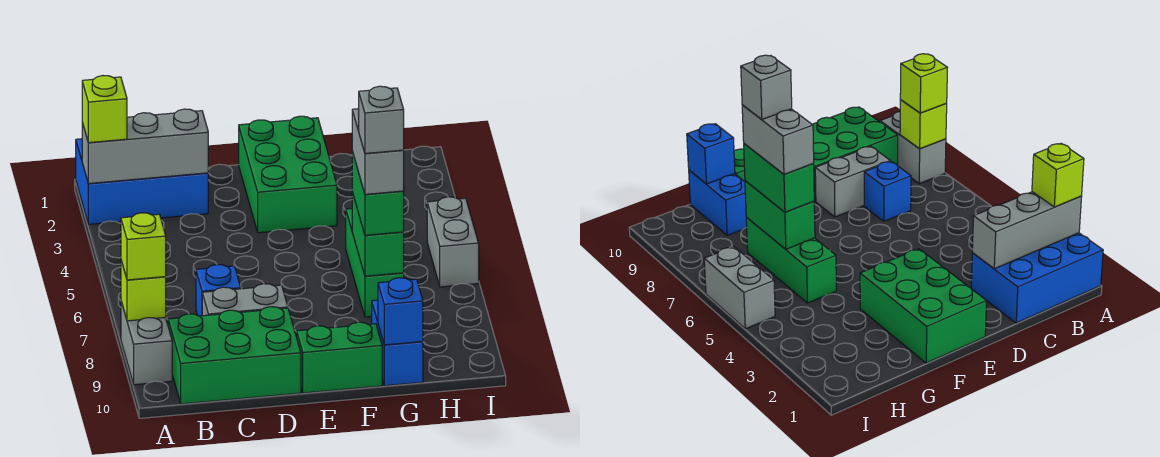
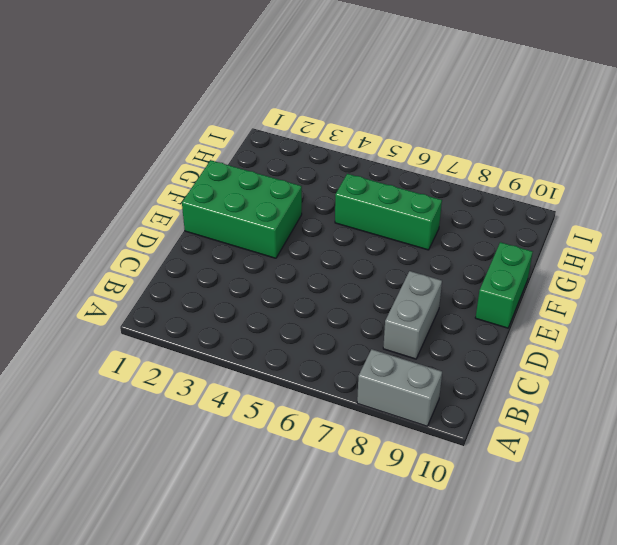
none -> blue 2x3 brick [76,139,208,224]
none -> green 2x3 brick [168,307,301,404]
none -> blue 1x1 brick [196,264,241,316]

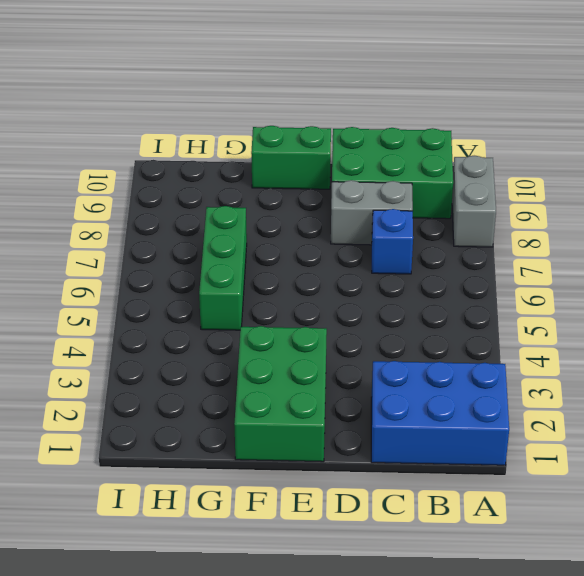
none -> blue 1x2 brick [372,300,423,386]
none -> grey 1x2 brick [427,197,479,287]
none -> grey 1x3 brick [82,109,208,184]

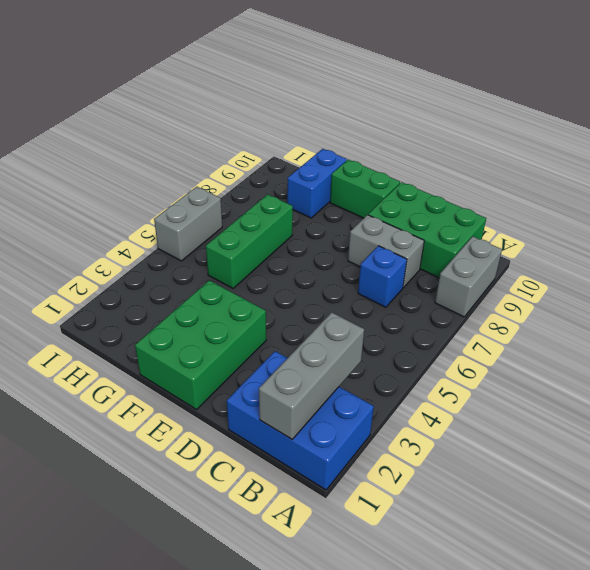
grey 1x3 brick [259,312,364,439] -> grey 1x3 brick turned to [82,109,208,184]
none -> lime 1x1 brick [121,261,166,321]
none -> green 1x2 brick [352,192,404,276]
none -> blue 1x1 brick [378,278,423,345]

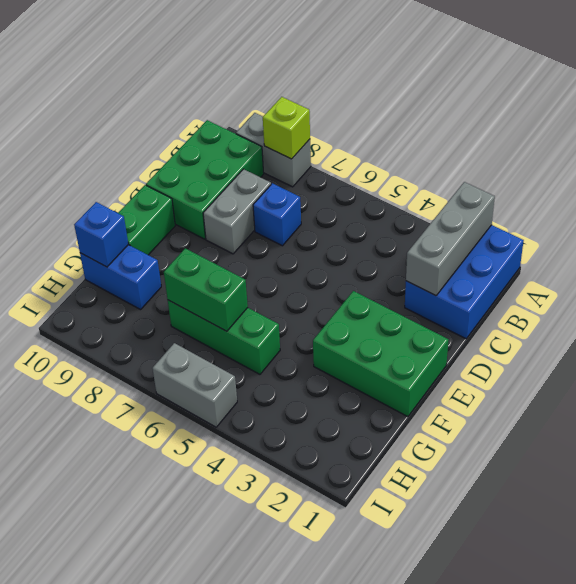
none -> lime 1x1 brick [82,76,127,143]
none -> lime 1x1 brick [121,213,166,280]
none -> green 1x2 brick [352,151,404,235]

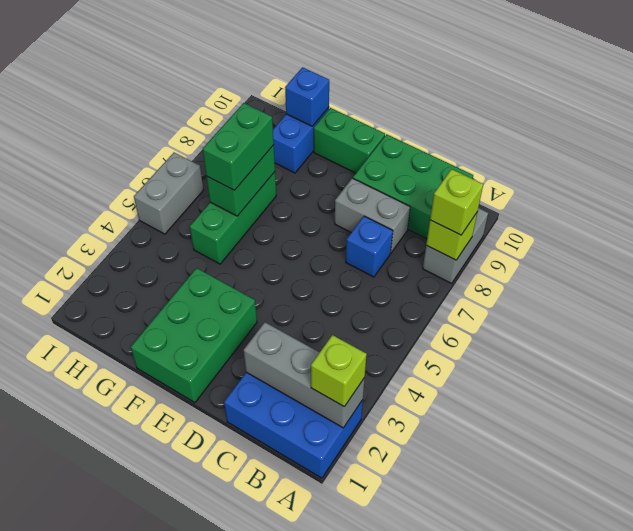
none -> grey 1x2 brick [352,109,404,194]
none -> grey 1x1 brick [359,86,404,154]

